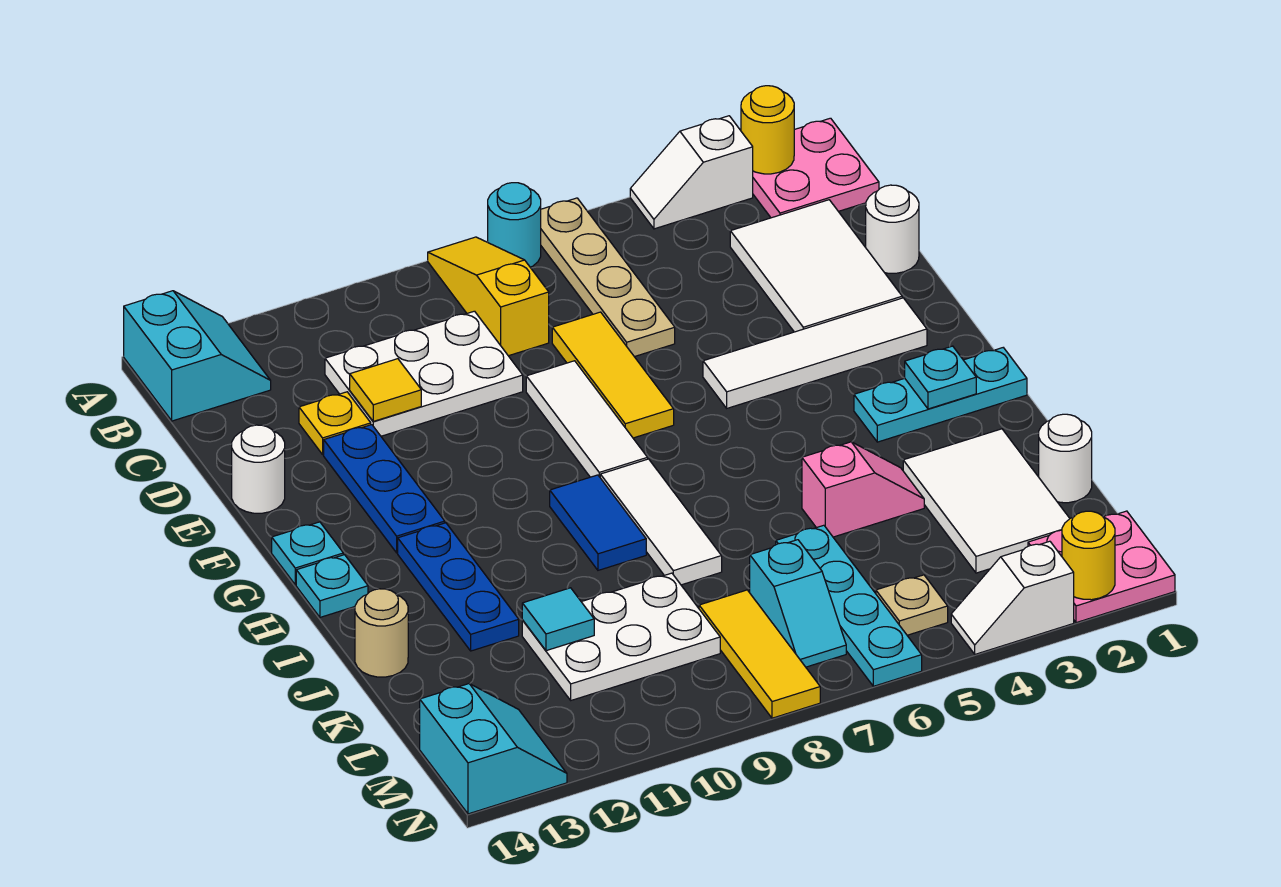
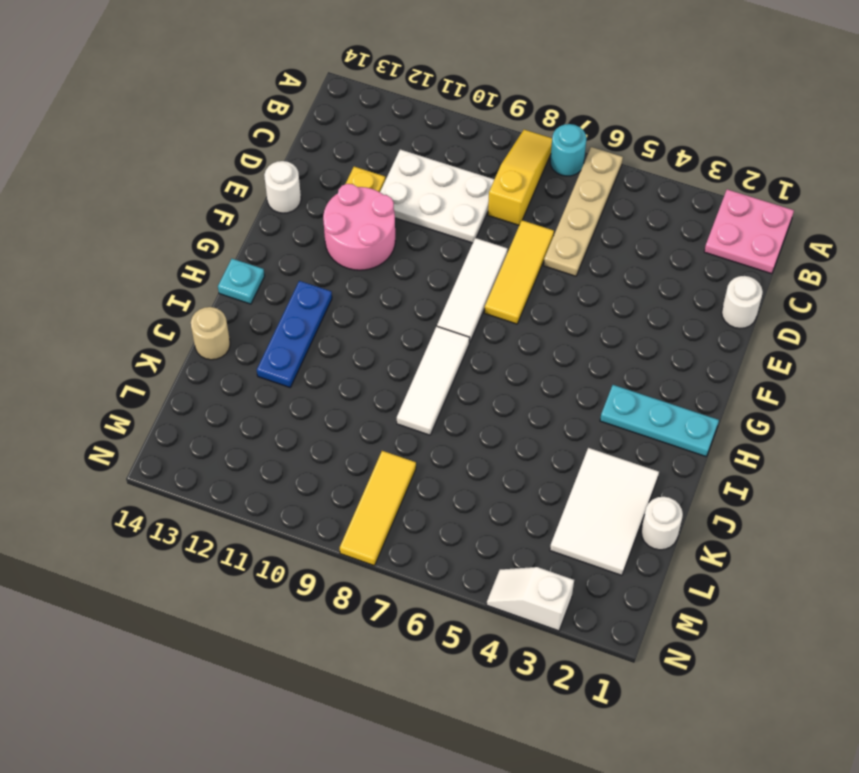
pink 2x2 round brick [323,184,396,270] -> blue 1x3 plate [324,425,445,553]
none -> white 1x2 slope [630,116,753,229]
none -> cyan 2x2 slope [124,291,271,421]
none -> white 2x3 tile [730,200,902,332]
none -> white 1x4 tile [703,298,927,408]

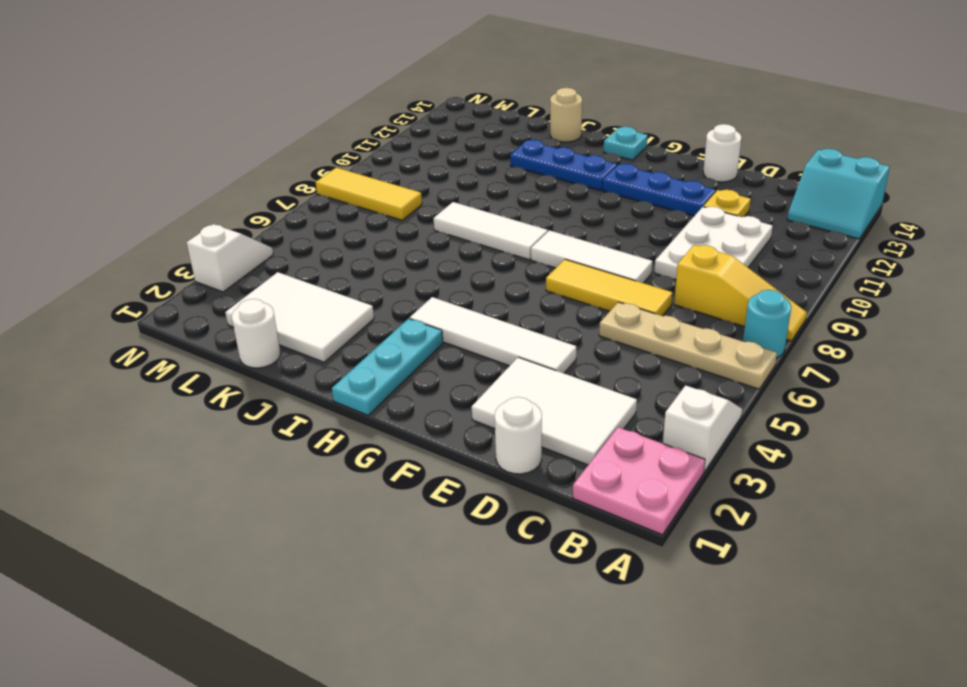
white 1x4 tile [410,297,576,373] -> white 1x4 tile turned to [703,298,927,408]
none -> cyan 1x1 plate [272,522,343,585]
none -> blue 1x2 tile [550,475,646,570]
none -> pink 1x2 slope [802,442,924,537]
none -> cyan 1x4 plate [776,525,922,686]

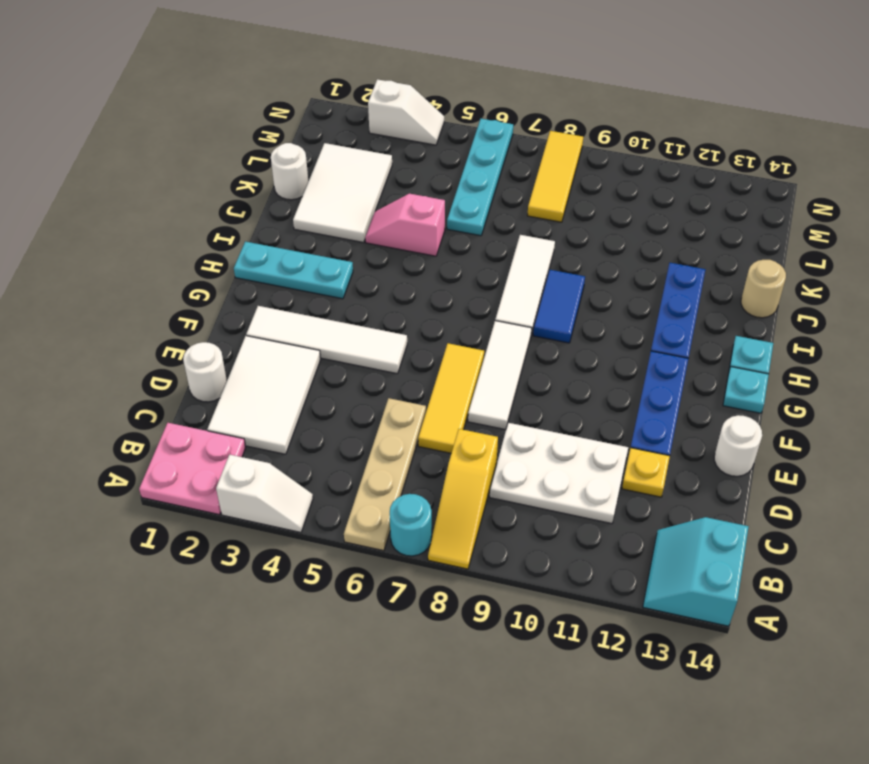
none -> white 2x3 plate [522,573,720,700]
none -> cyan 1x2 slope [750,540,846,667]
none -> pink 2x2 plate [1028,511,1175,623]
none -> tan 1x1 plate [876,575,948,635]

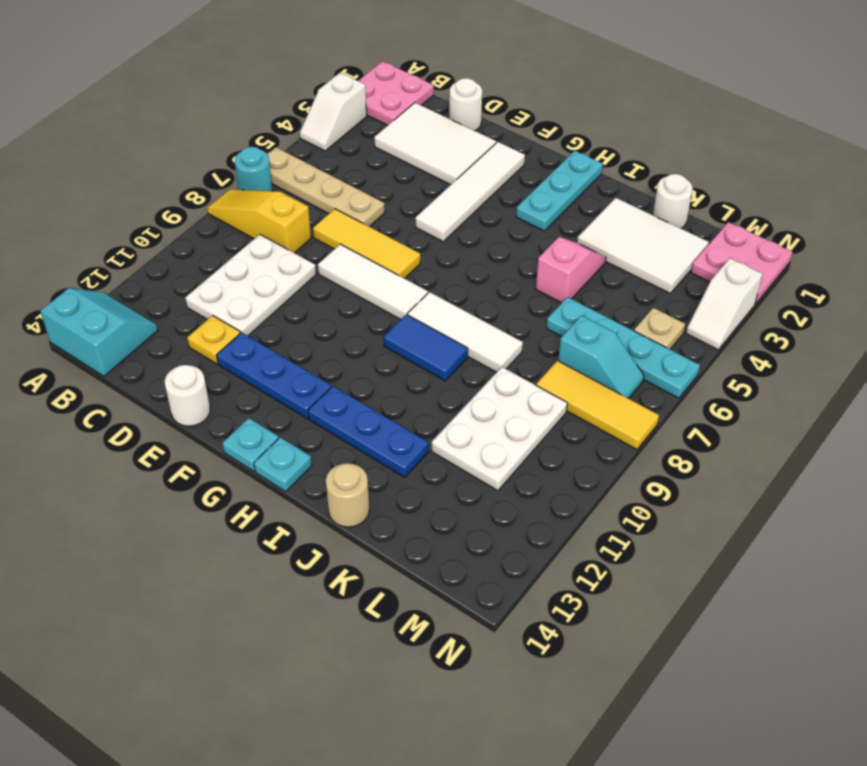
none -> cyan 2x2 slope [420,684,567,814]
none -> yellow 1x1 round brick [741,86,794,174]
none -> yellow 1x1 tile [350,359,421,421]
none -> cyan 1x1 plate [905,346,976,409]

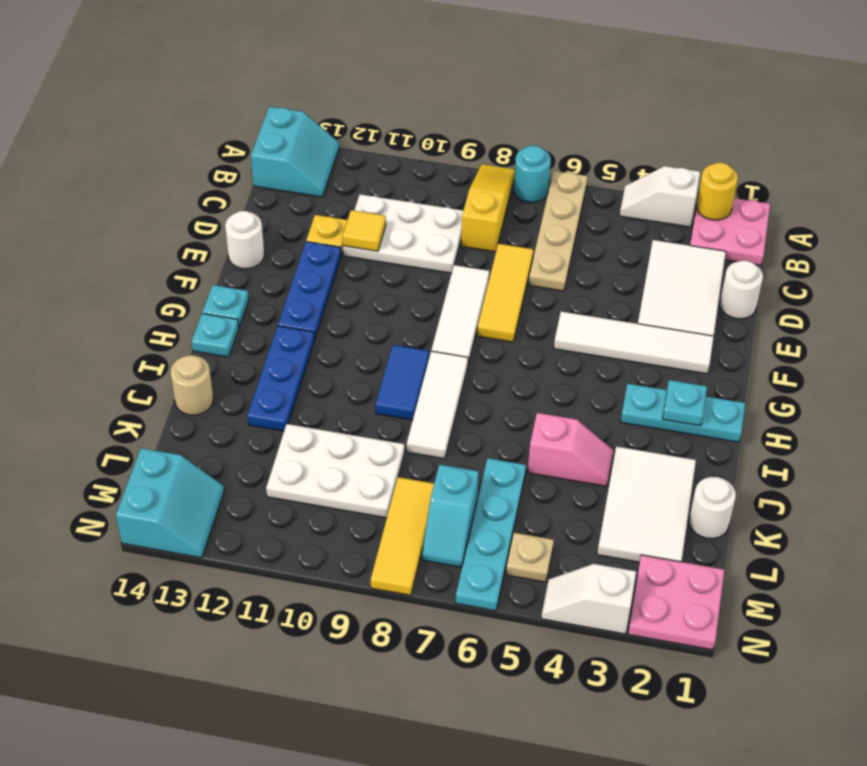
none -> cyan 1x1 tile [522,588,594,651]
none -> yellow 1x1 round brick [1062,511,1115,600]

